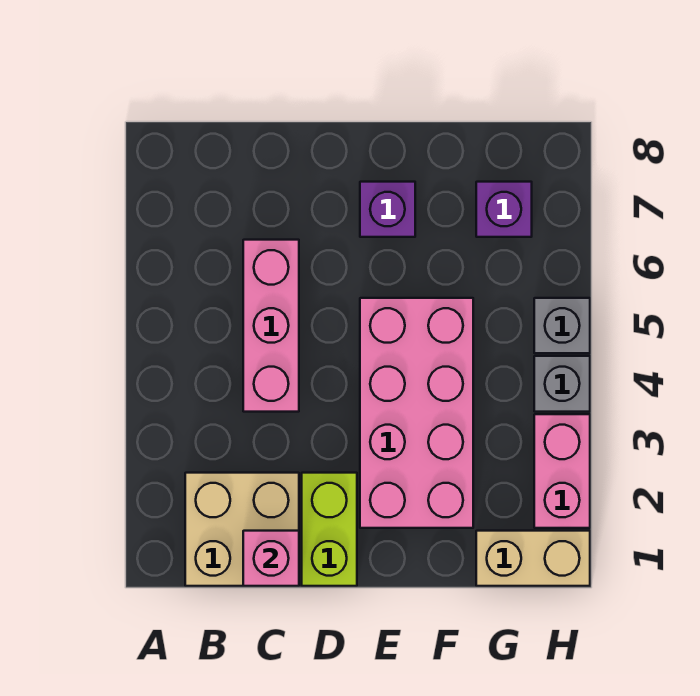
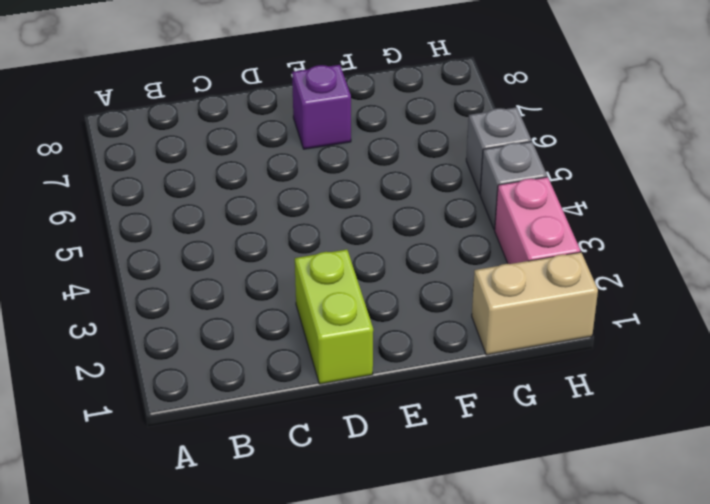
none -> tan 2x2 brick [185,473,299,586]
none -> pink 1x3 brick [243,240,299,412]

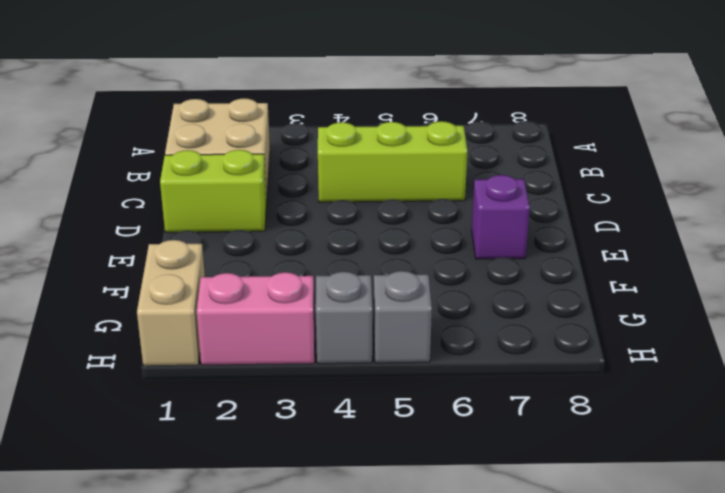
lime 1x3 brick [318,121,467,202] -> pink 1x3 brick [243,240,299,412]
none -> pink 2x4 brick [360,298,473,528]
none -> purple 1x1 brick [476,182,532,237]

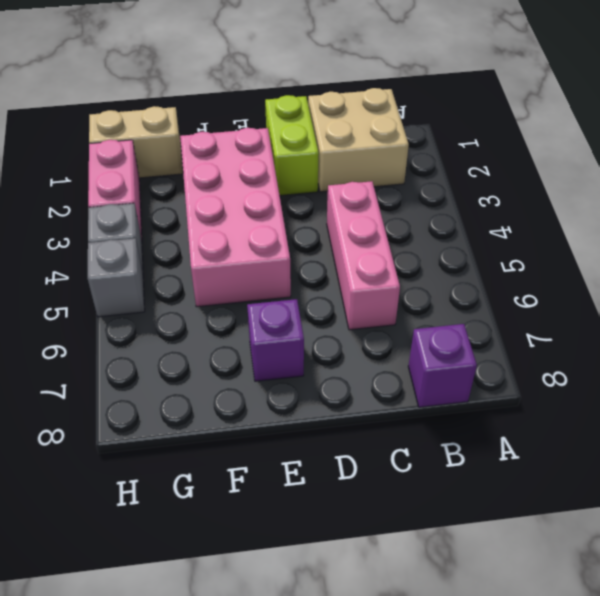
purple 1x1 brick [408,324,477,407] -> purple 1x1 brick moved to [476,182,532,237]
none -> pink 1x1 brick [243,531,299,586]

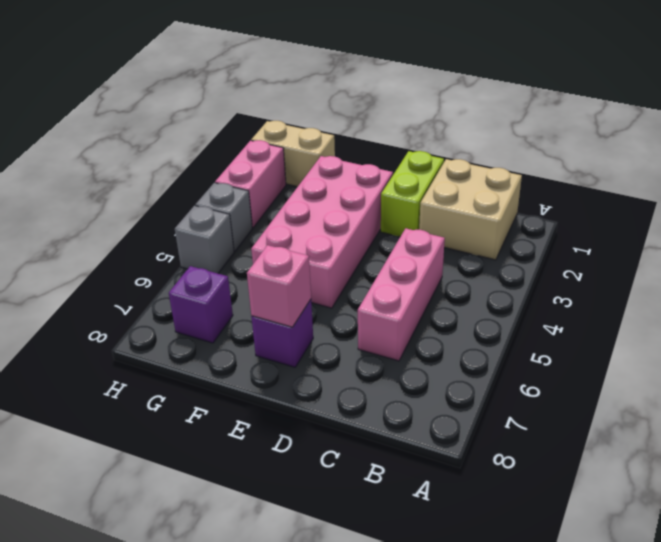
pink 1x1 brick [247,245,311,327] -> pink 1x1 brick moved to [243,531,299,586]

